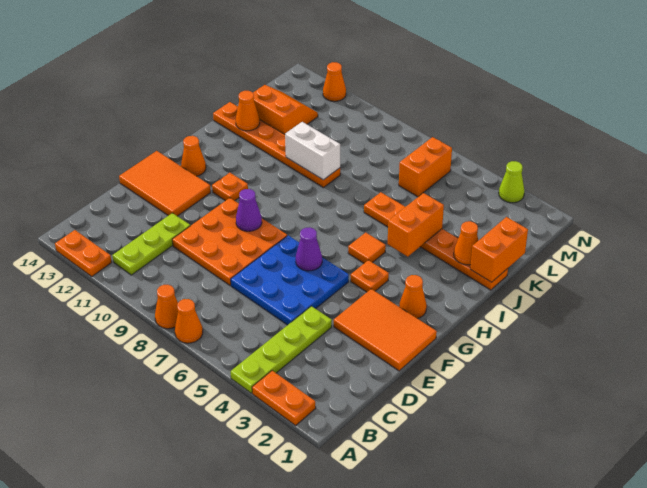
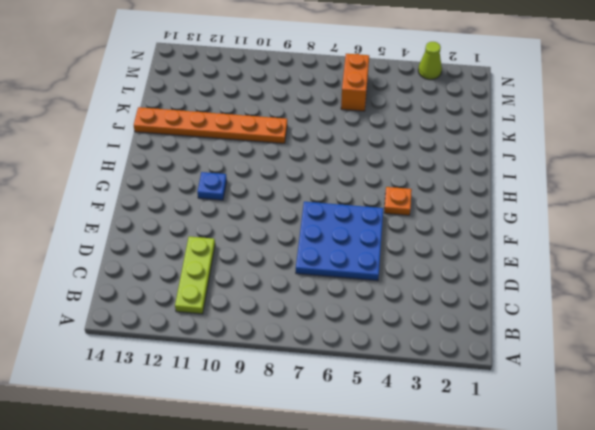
blue 1x1 plate [197,172,227,200] -> orange 1x1 plate [212,173,248,201]
none -> orange 1x2 plate [252,371,316,425]
none -> lime 1x4 plate [231,306,332,393]
none -> orange 1x1 cone [175,299,203,343]

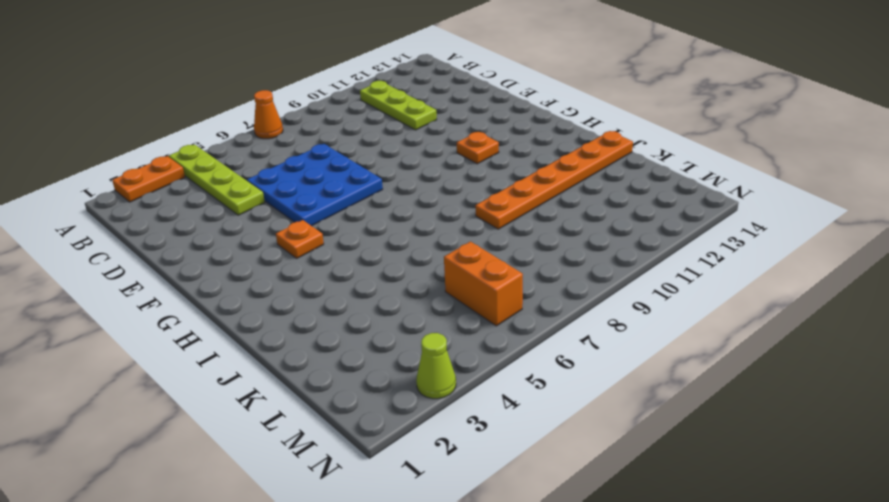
none -> orange 1x1 cone [155,285,178,329]
none -> orange 1x2 plate [55,230,112,276]
none -> orange 3x3 plate [172,198,287,285]

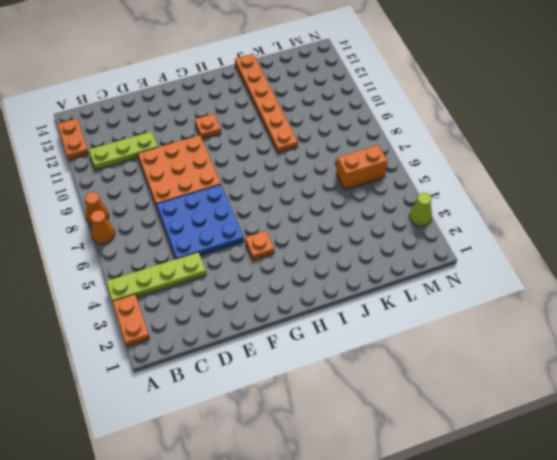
none -> orange 2x3 tile [334,289,437,371]
none -> orange 2x3 tile [119,151,211,216]
none -> orange 1x1 cone [399,275,427,318]

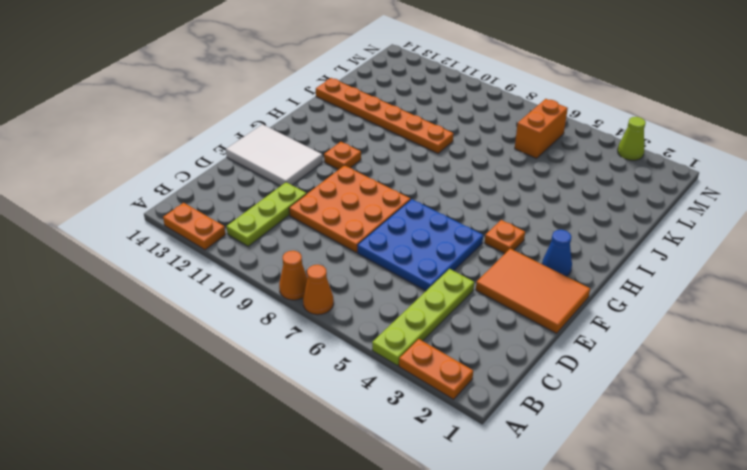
white 2x3 tile [226,124,322,186] -> orange 2x3 tile [119,151,211,216]
blue 1x1 cone [542,230,572,276] -> orange 1x1 cone [399,275,427,318]
none -> orange 1x1 cone [181,136,206,176]
none -> orange 1x1 tile [348,233,386,263]
none -> orange 1x6 plate [364,192,508,290]

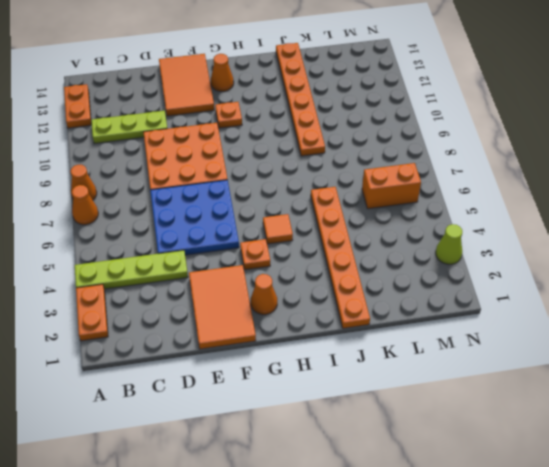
none -> orange 2x2 slope [253,85,318,134]
none -> orange 1x1 cone [323,62,346,101]
none -> purple 1x1 cone [296,227,322,271]

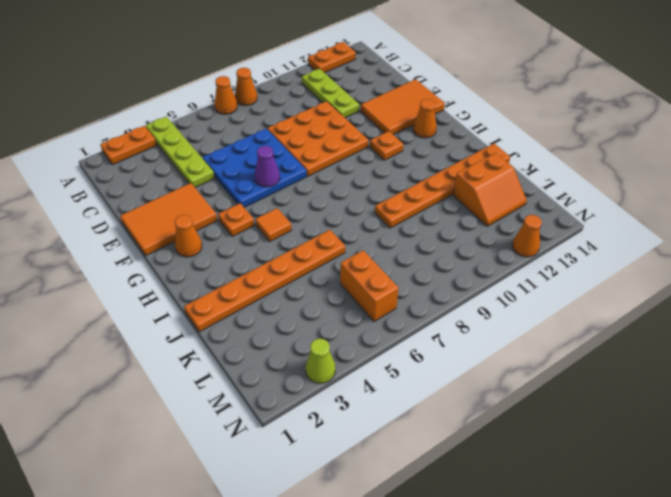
none -> purple 1x1 cone [236,189,262,231]
none -> orange 1x2 brick [388,193,444,257]
none -> orange 1x2 brick [470,217,528,282]

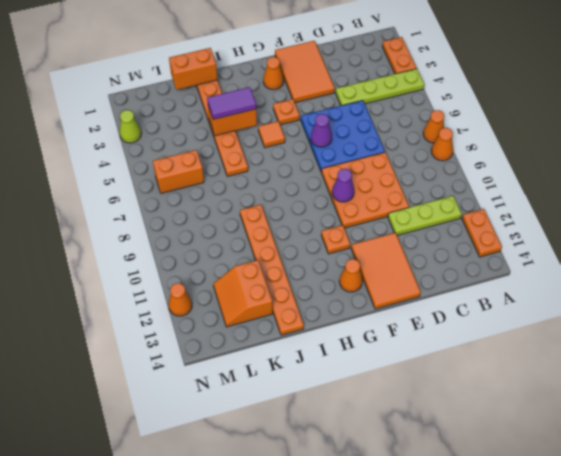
purple 1x2 tile [207,87,256,120] -> none
none -> orange 1x1 cone [454,221,478,265]
none -> white 1x2 brick [285,122,340,180]
none -> orange 1x1 cone [236,91,260,131]

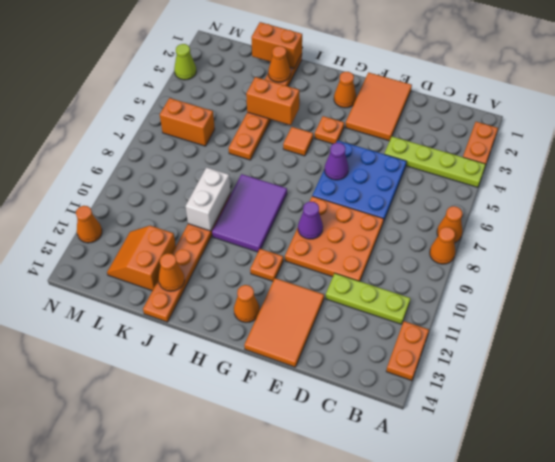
purple 2x3 tile [212,174,287,252] -> none

